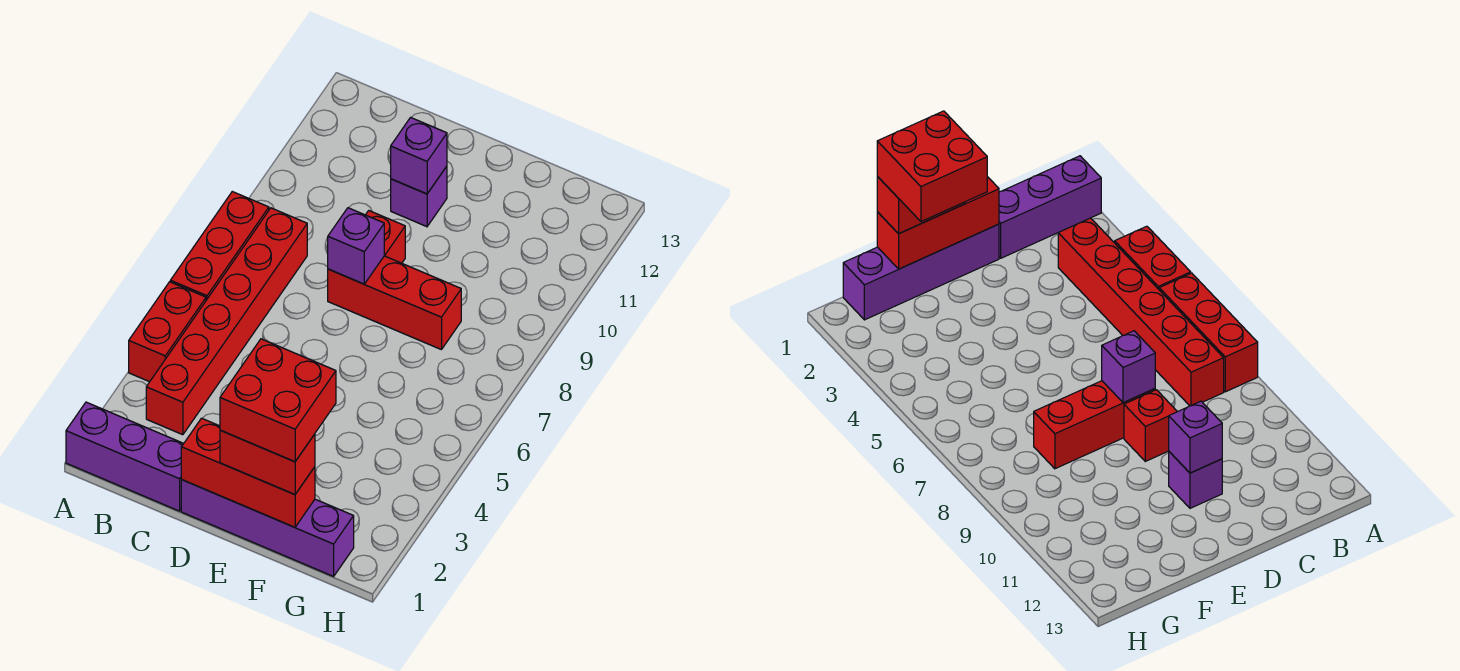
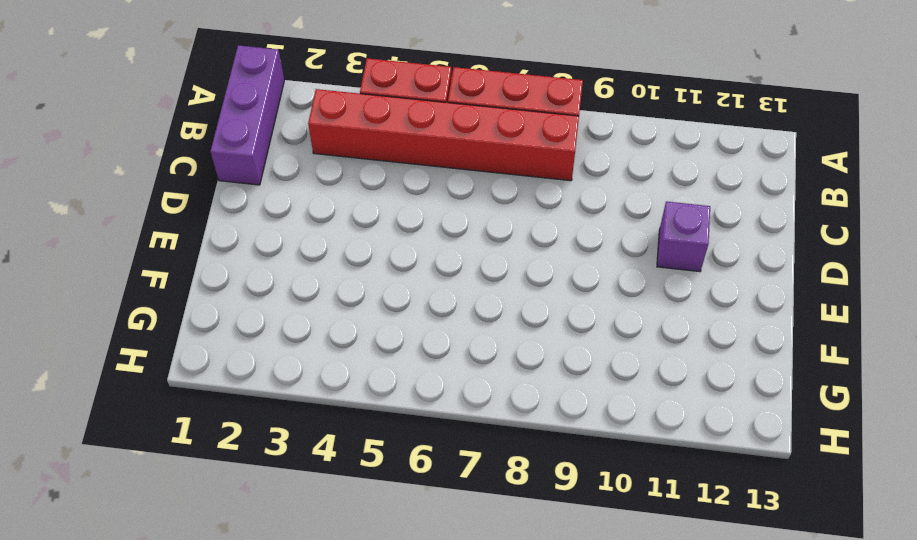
none -> purple 1x4 brick [181,480,354,576]
none -> red 1x3 brick [328,256,461,350]
none -> red 1x1 brick [366,211,405,263]

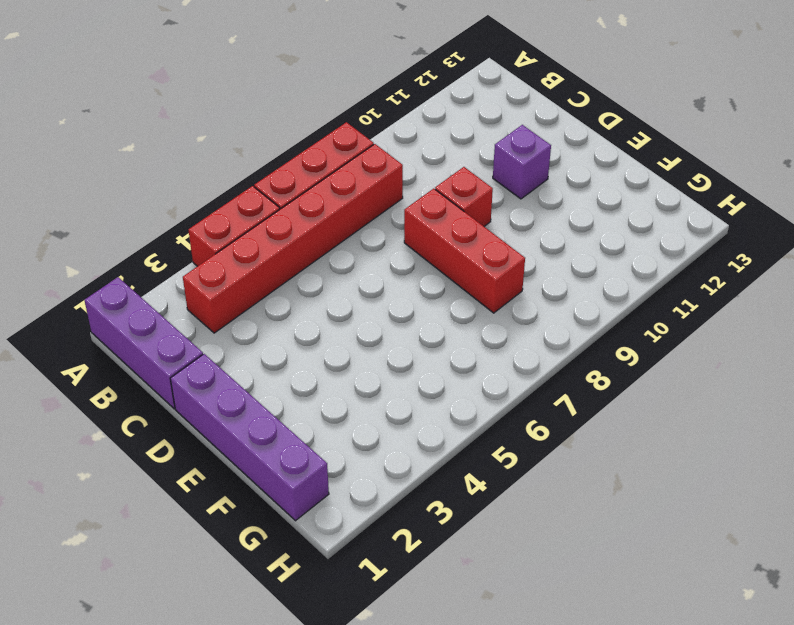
none -> red 1x3 brick [181,418,315,527]
none -> purple 1x1 brick [328,208,384,284]
none -> purple 1x1 brick [391,118,447,194]

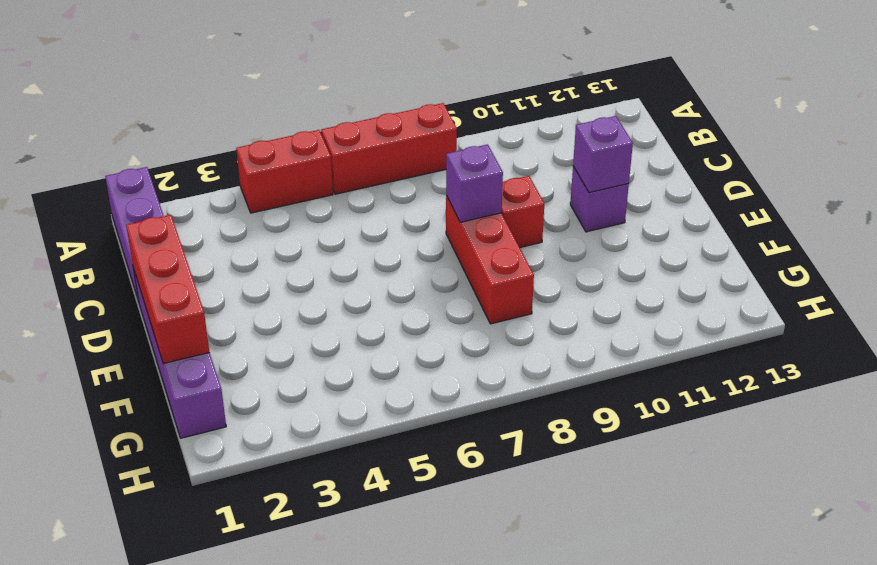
none -> red 1x6 brick [146,208,307,435]
none -> red 1x2 brick [220,430,315,495]
none -> red 2x2 brick [220,339,336,462]

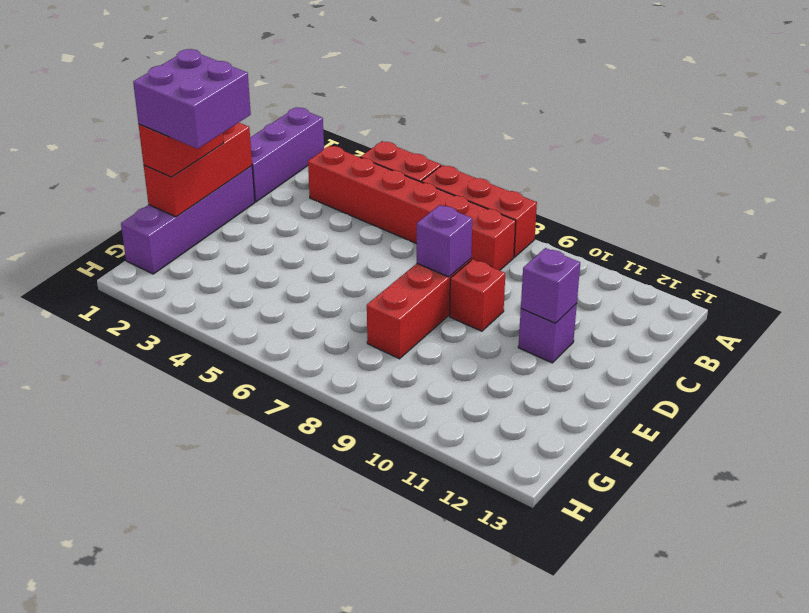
purple 2x2 brick [133,49,251,149] -> red 2x2 brick [220,339,336,462]

